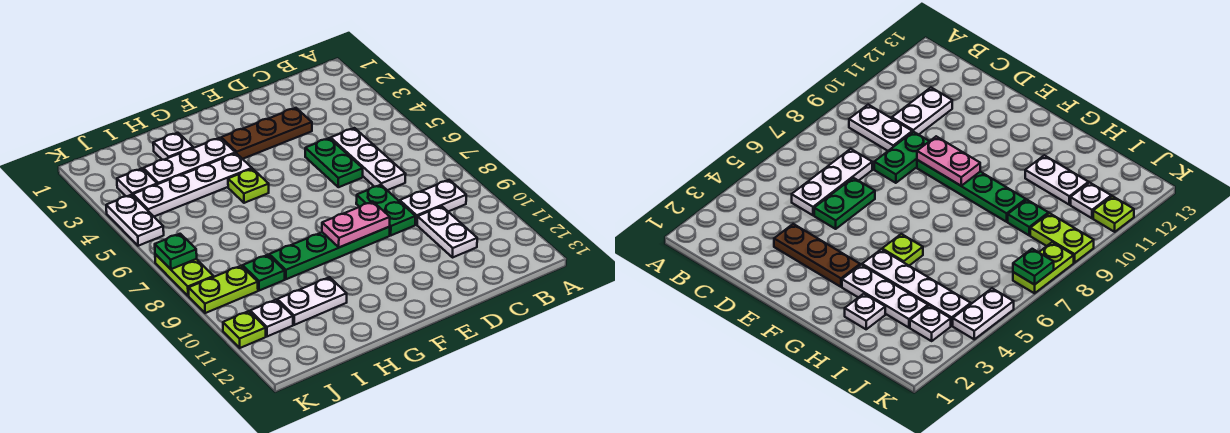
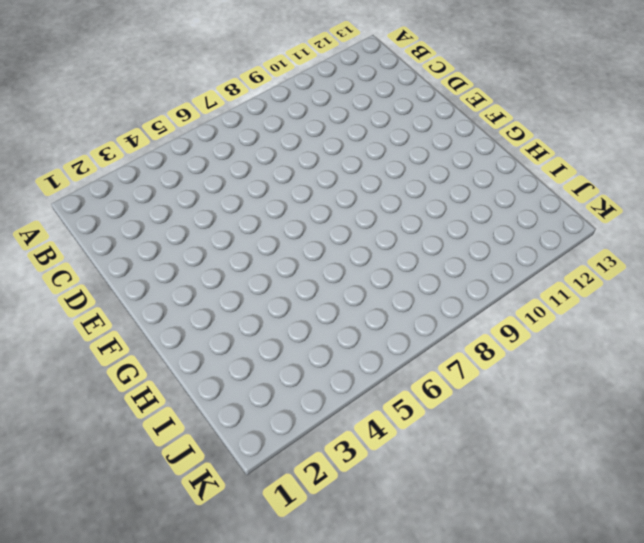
none -> white 1x2 plate [400,180,466,225]
none -> white 1x3 plate [331,128,406,190]
none -> white 1x2 plate [417,206,477,257]

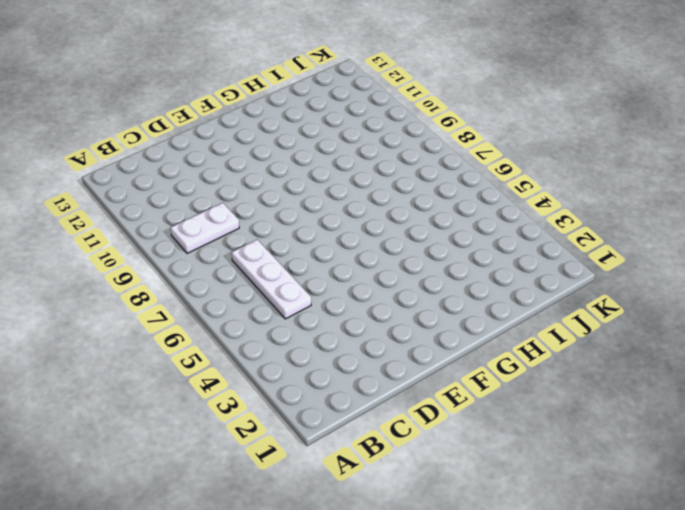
none -> white 1x2 plate [417,206,477,257]
none -> brown 1x3 plate [221,108,312,159]
none -> green 1x2 plate [305,138,363,187]

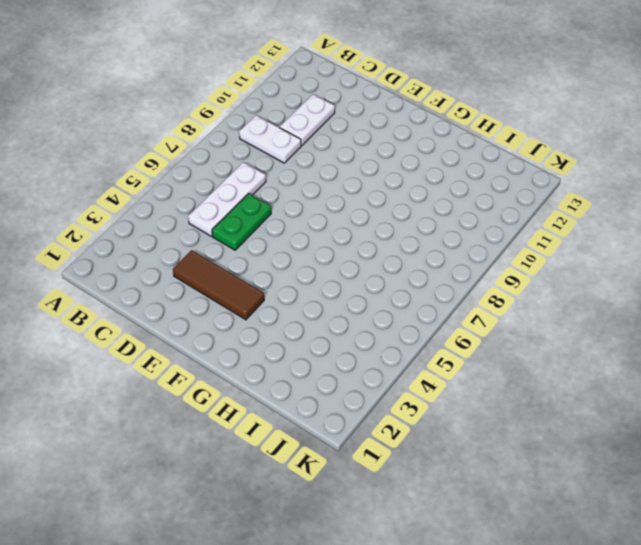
brown 1x3 tile [173,250,264,320] -> brown 1x3 plate [221,108,312,159]
none -> green 1x2 plate [356,185,415,235]
none -> green 1x4 plate [269,227,390,279]
none -> white 1x3 plate [143,138,235,184]

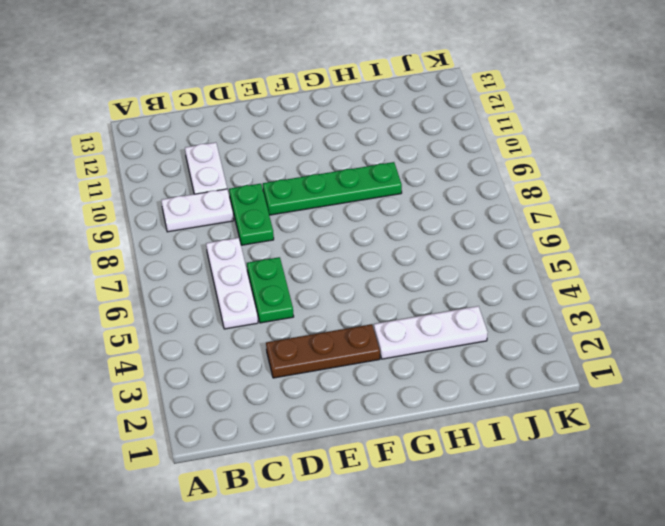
none -> white 1x4 plate [133,153,252,216]
none -> lime 1x1 plate [228,169,269,203]
none -> white 1x1 plate [153,133,193,160]

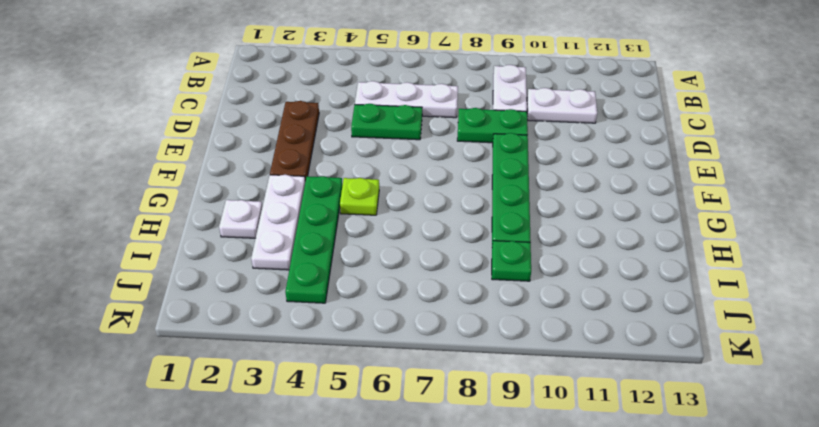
green 1x4 plate [285,176,342,303] -> white 1x4 plate [133,153,252,216]
none -> white 1x2 plate [277,277,347,325]
none -> white 1x1 plate [117,168,157,196]
none -> lime 1x2 plate [189,266,258,313]

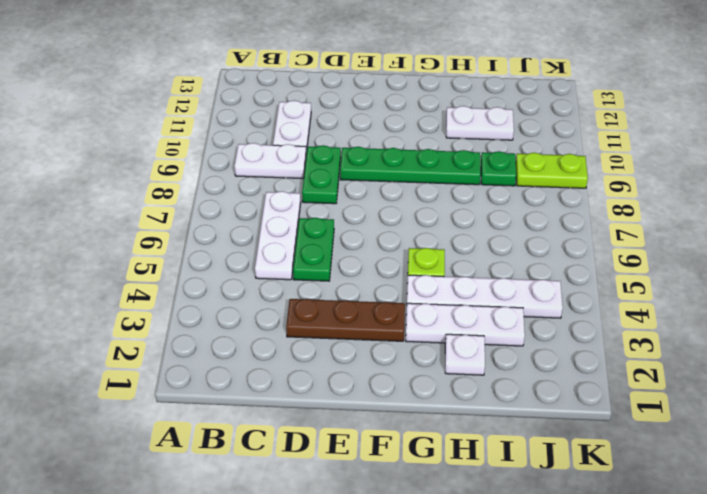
none -> white 1x1 plate [117,168,157,196]
none -> white 1x1 plate [250,300,293,336]
none -> white 1x2 plate [106,195,164,246]

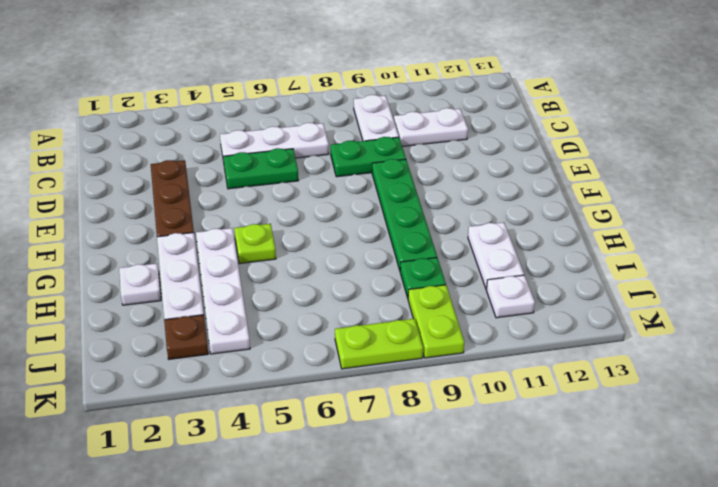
brown 1x1 plate [164,315,208,359] -> white 1x1 plate [117,168,157,196]
none -> white 1x2 plate [106,195,164,246]
none -> lime 1x1 plate [223,311,266,348]
none -> pink 1x2 plate [322,202,390,247]

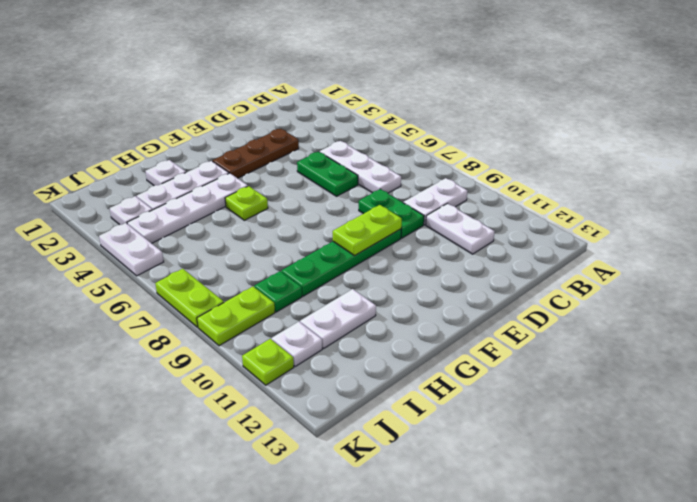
lime 1x2 plate [333,205,402,256] -> pink 1x2 plate [322,202,390,247]
none -> green 1x1 plate [155,234,197,269]

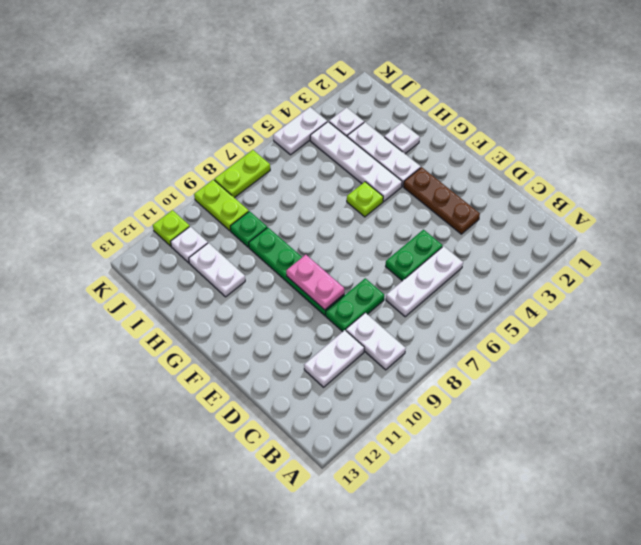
none -> green 1x1 plate [155,234,197,269]

